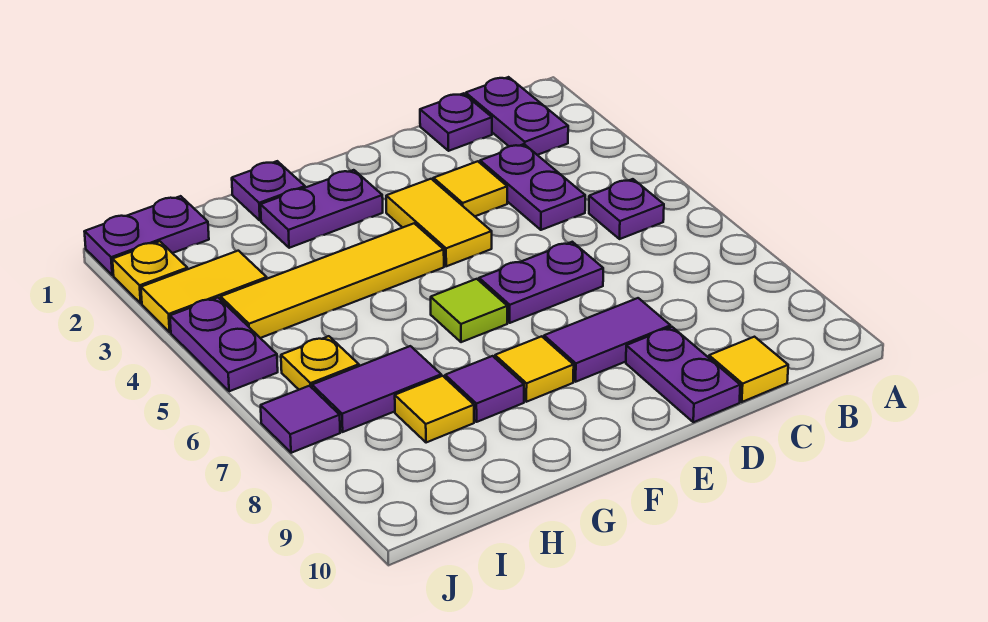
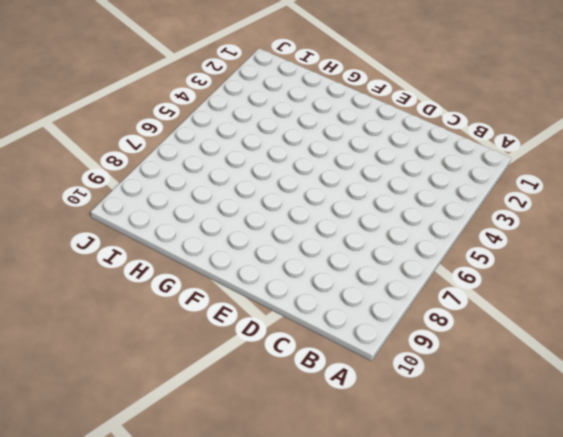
none -> purple 1x2 plate [466,77,568,155]
none -> purple 1x1 plate [589,179,664,239]
none -> purple 1x1 plate [420,93,492,151]

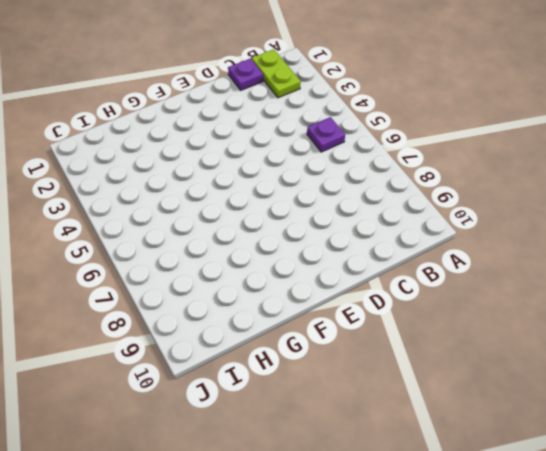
lime 1x2 plate [252,49,301,98] -> purple 1x2 plate [466,77,568,155]
none -> purple 1x2 plate [480,144,585,230]
none -> yellow 1x1 tile [709,337,788,402]
none -> yellow 1x1 tile [433,161,507,216]

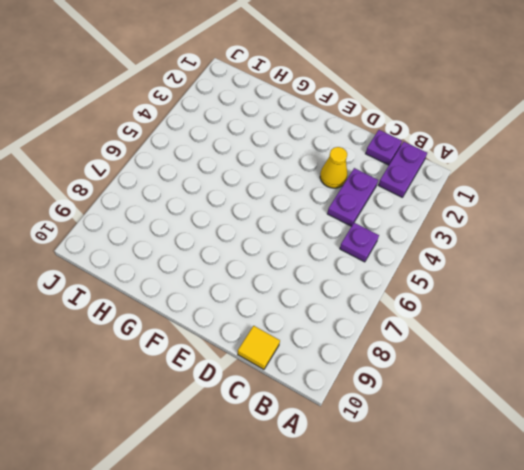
yellow 1x1 cone [320,147,347,188] -> yellow 1x1 tile [433,161,507,216]
none -> purple 1x2 plate [479,242,603,323]
none -> purple 1x2 tile [544,298,671,382]
none -> purple 1x2 plate [626,327,740,422]

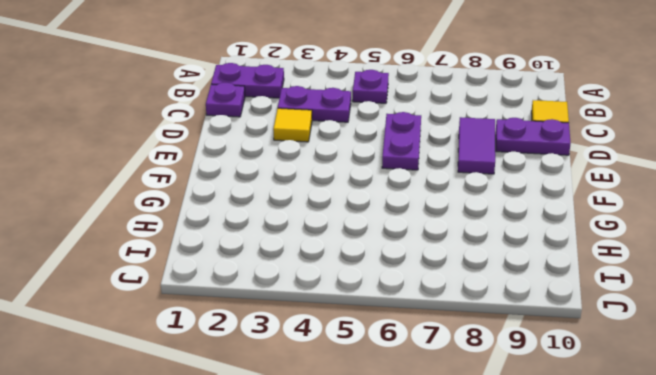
none -> yellow 1x2 tile [386,179,492,266]
none -> purple 1x2 plate [261,170,383,248]
none -> yellow 1x4 tile [221,223,444,338]

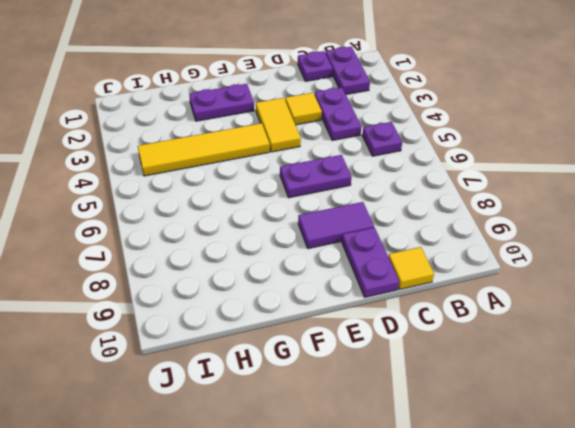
none -> lime 1x1 tile [431,279,507,342]
none -> yellow 1x1 tile [495,336,574,402]
none -> purple 1x1 plate [232,161,305,221]

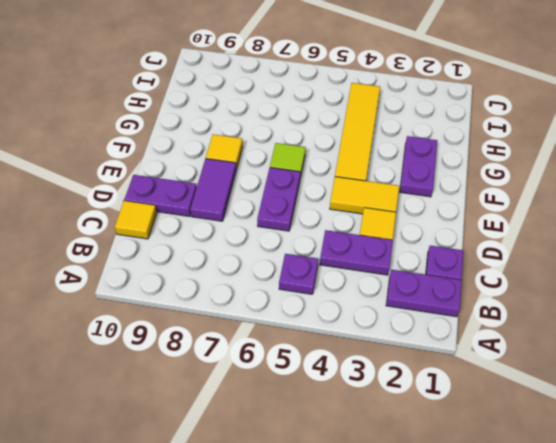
none -> purple 1x1 plate [232,161,305,221]
none -> purple 1x1 tile [445,356,524,422]
none -> purple 1x2 tile [312,346,441,432]

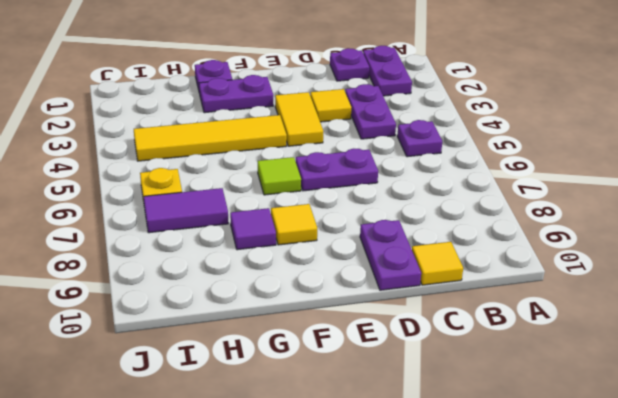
none -> purple 1x2 tile [544,298,671,382]
none -> yellow 1x1 tile [395,376,474,443]
none -> purple 1x2 plate [84,196,209,275]

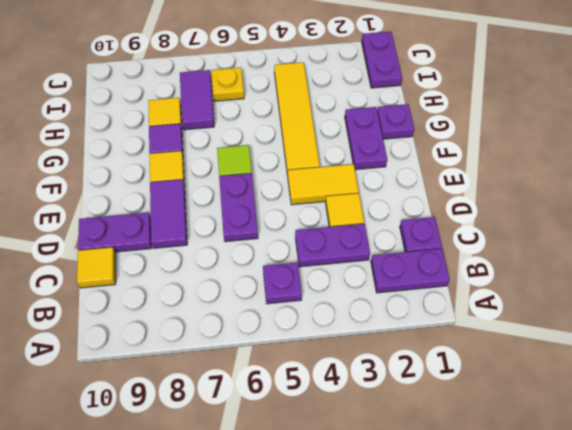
none -> yellow 1x2 tile [141,251,267,332]
none -> yellow 1x1 plate [112,241,187,303]
none -> purple 1x2 plate [170,298,278,391]

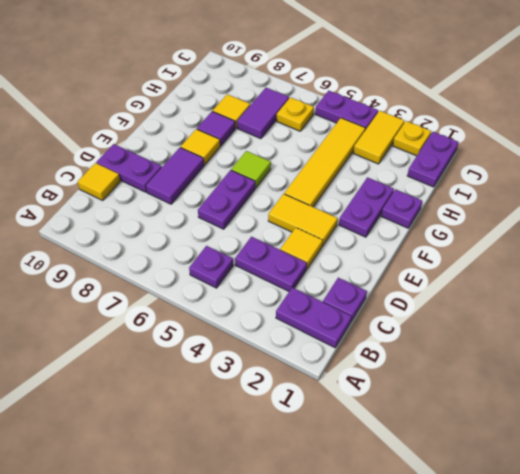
none -> purple 1x1 tile [261,386,340,453]

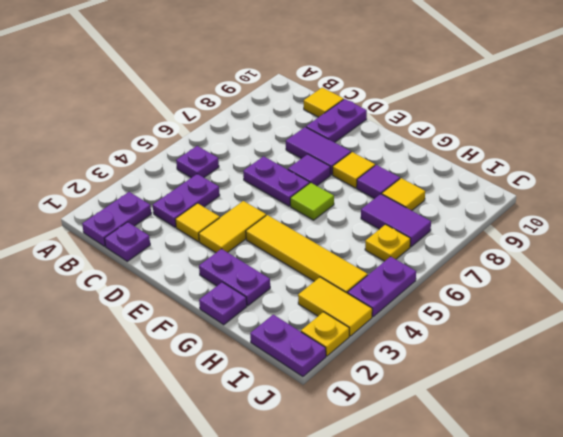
purple 1x1 tile [288,154,330,186] -> purple 1x1 tile moved to [261,386,340,453]

